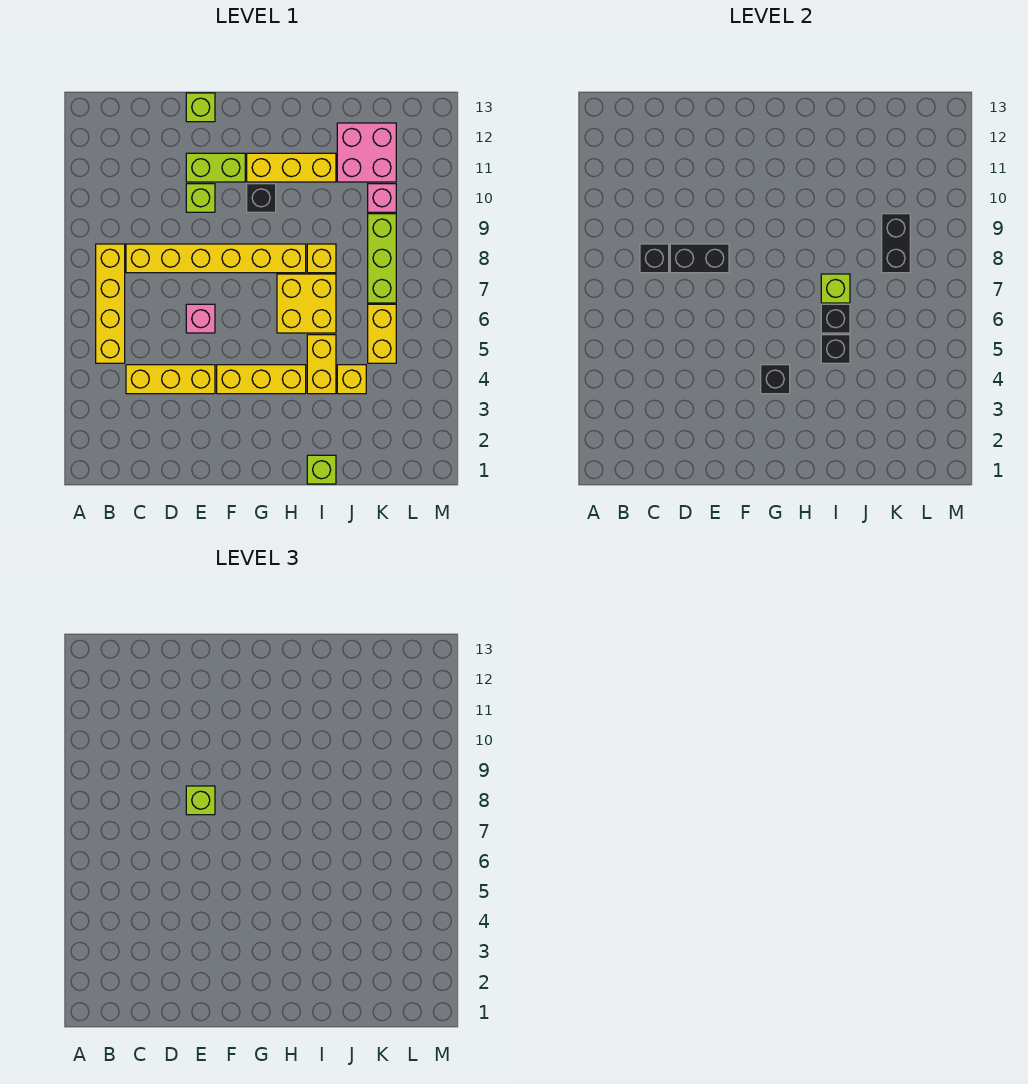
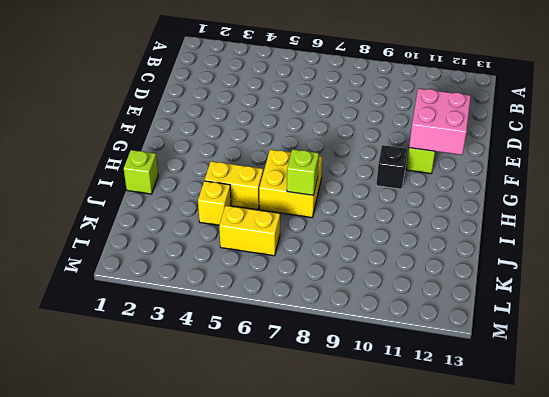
pink 2x2 brick [409,88,471,155] -> pink 2x2 brick moved to [337,123,396,182]
none -> yellow 1x4 brick [96,244,125,363]
none -> yellow 1x3 brick [126,365,215,394]
none -> yellow 1x6 brick [126,244,306,273]

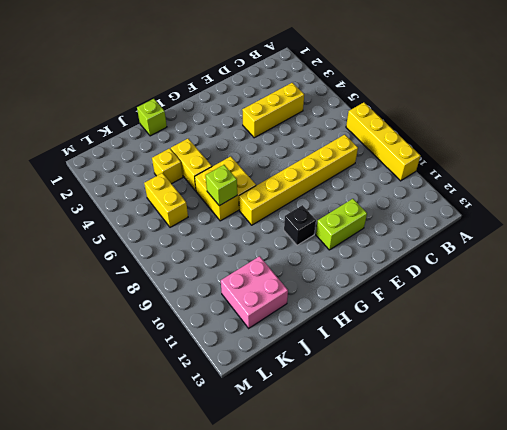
yellow 1x4 brick [346,102,420,181] -> yellow 1x4 brick moved to [96,244,125,363]
none -> pink 1x1 brick [186,304,215,333]
none -> lime 1x1 brick [186,184,215,212]
none -> lime 1x1 brick [186,93,215,122]

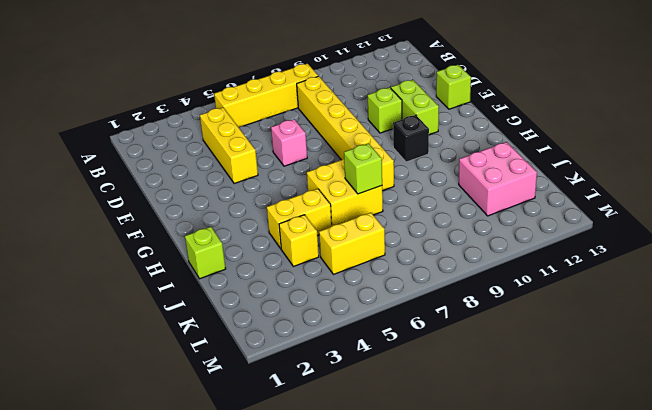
none -> yellow 1x3 brick [217,365,306,394]
none -> yellow 1x3 brick [247,153,336,182]
none -> yellow 1x1 brick [307,244,336,273]

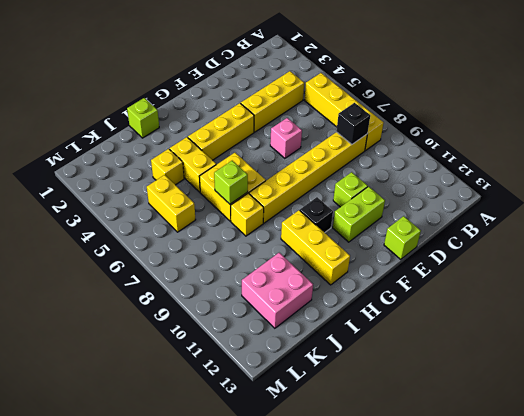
yellow 1x3 brick [281,210,350,285] -> yellow 1x3 brick turned to [247,153,336,182]
none -> lime 1x3 brick [368,214,396,303]
none -> pink 1x1 brick [368,184,396,212]
none -> black 1x2 brick [670,244,729,273]

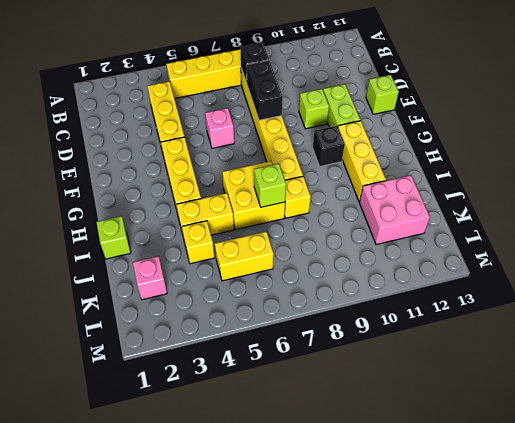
pink 1x1 brick [133,256,167,300] -> pink 1x1 brick moved to [368,184,396,212]
none -> lime 1x3 brick [368,214,396,303]
none -> black 1x1 brick [761,365,790,394]
none -> black 1x1 brick [821,335,850,363]

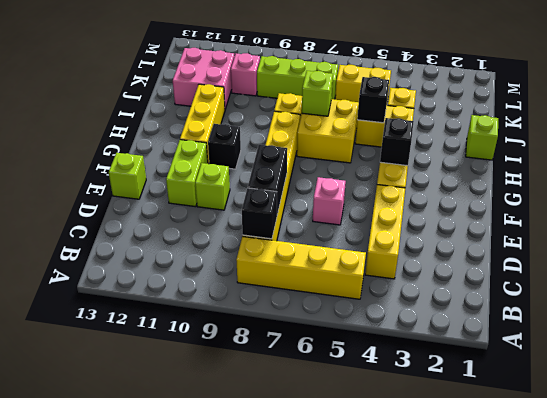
none -> black 1x1 brick [821,304,850,333]
none -> black 1x2 brick [882,214,910,273]
none -> lime 1x1 brick [186,786,215,815]

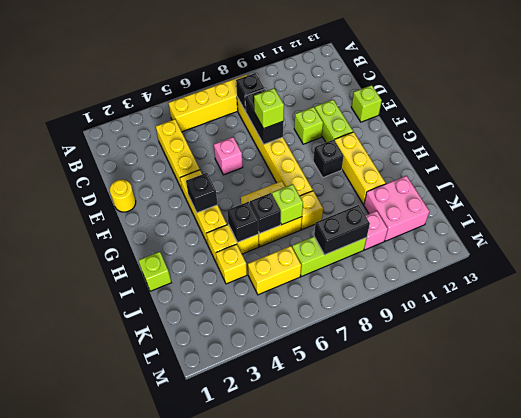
yellow 1x1 round brick [110,180,136,212] -> none

